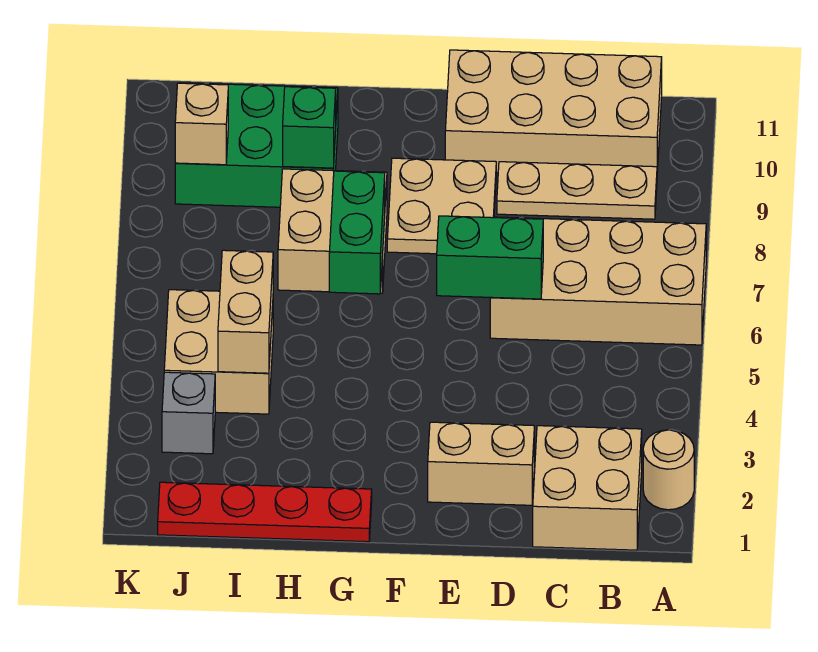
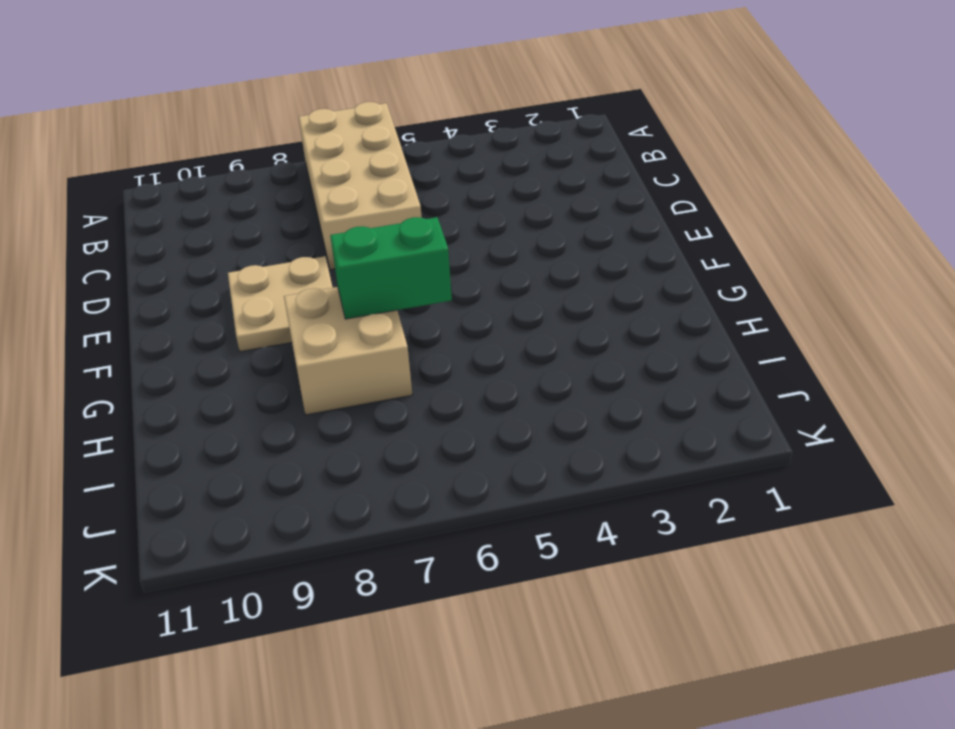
none -> tan 1x1 round brick [643,430,694,510]
none -> tan 2x2 brick [533,426,642,550]
none -> tan 1x3 plate [497,162,657,219]

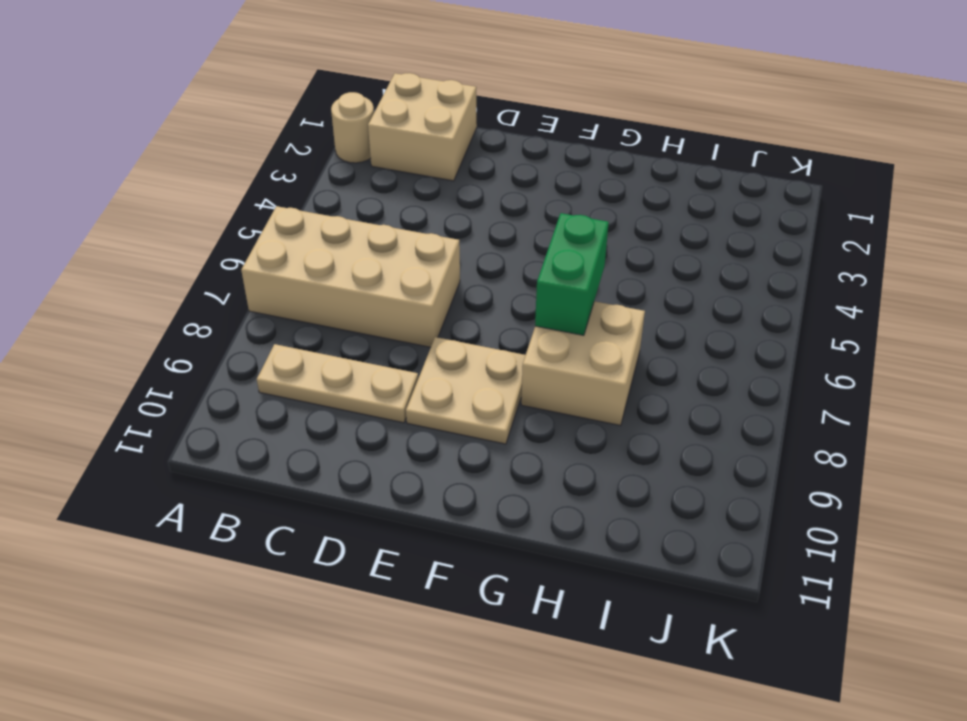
none -> tan 2x4 brick [445,50,662,173]
none -> tan 1x2 brick [428,422,534,505]
none -> red 1x4 plate [158,482,372,542]

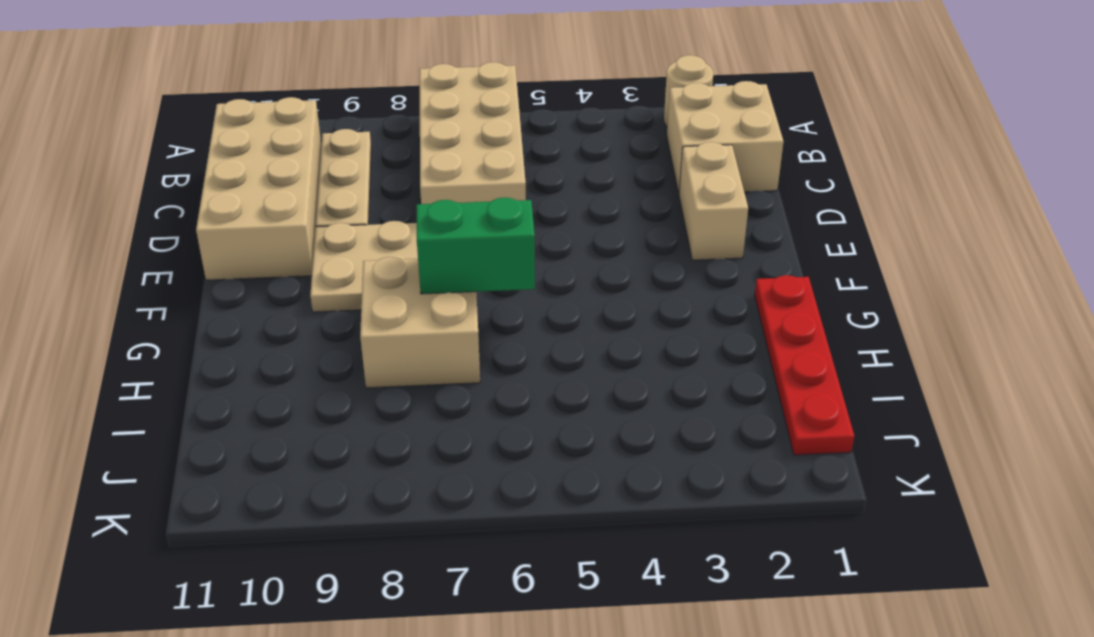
none -> green 2x3 brick [175,83,338,207]
none -> tan 2x2 brick [164,290,273,414]
none -> grey 1x1 brick [162,372,215,454]

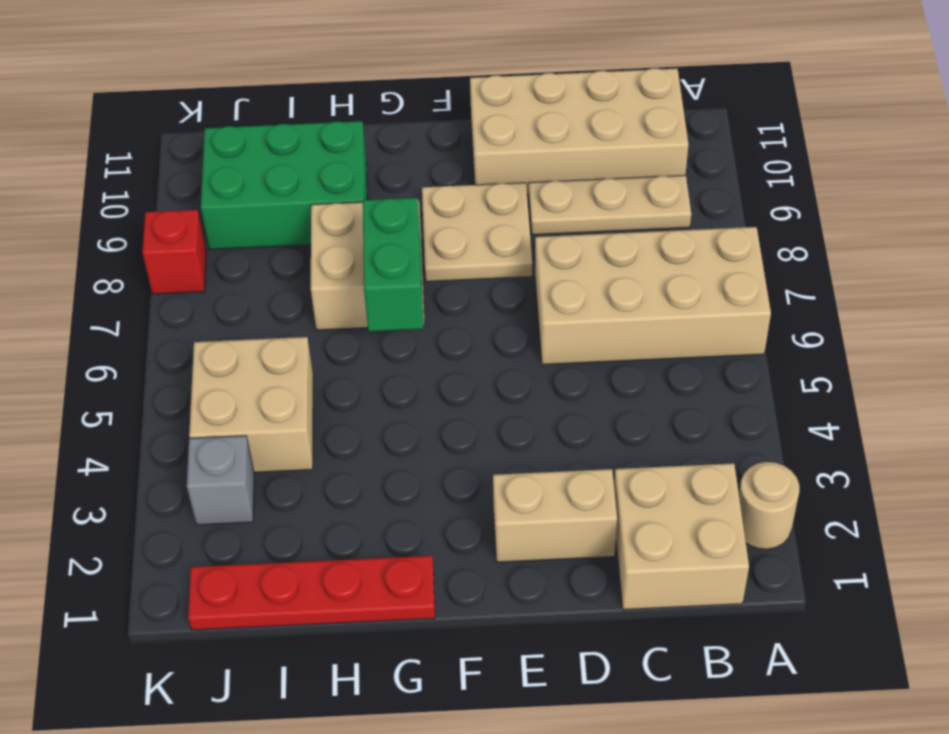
red 1x1 brick [142,210,206,294] -> none
none -> green 1x2 brick [437,216,543,299]
none -> green 1x1 brick [283,87,336,168]
none -> tan 1x2 brick [218,250,273,373]

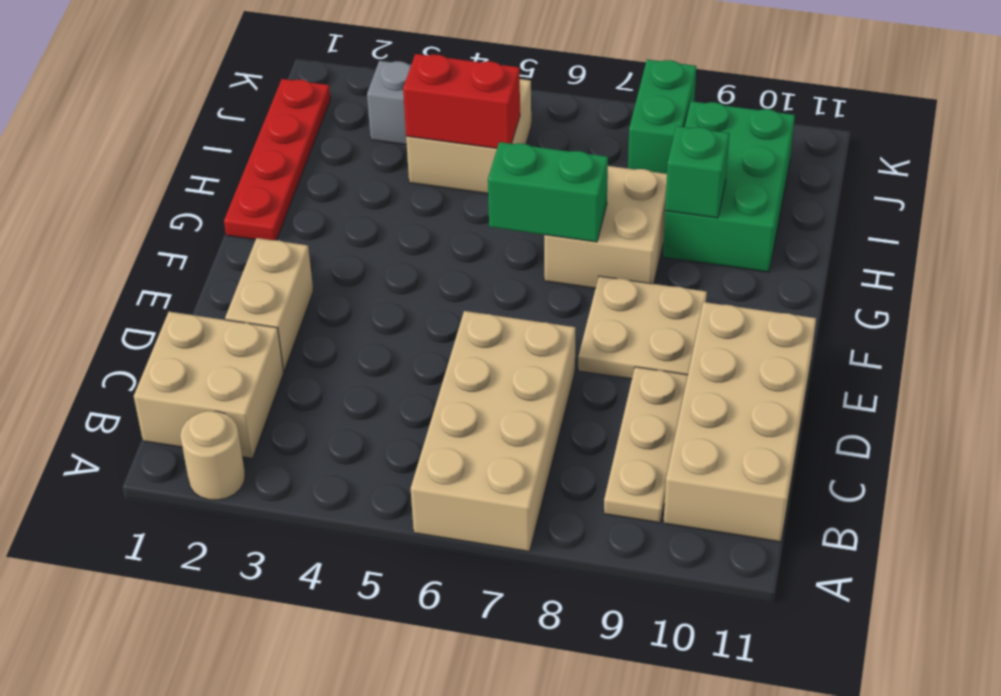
red 1x2 brick [403,54,520,148] -> tan 1x2 brick [218,250,273,373]
green 1x2 brick [628,60,696,174] -> green 1x2 brick moved to [437,216,543,299]
none -> tan 1x1 brick [175,83,228,165]

